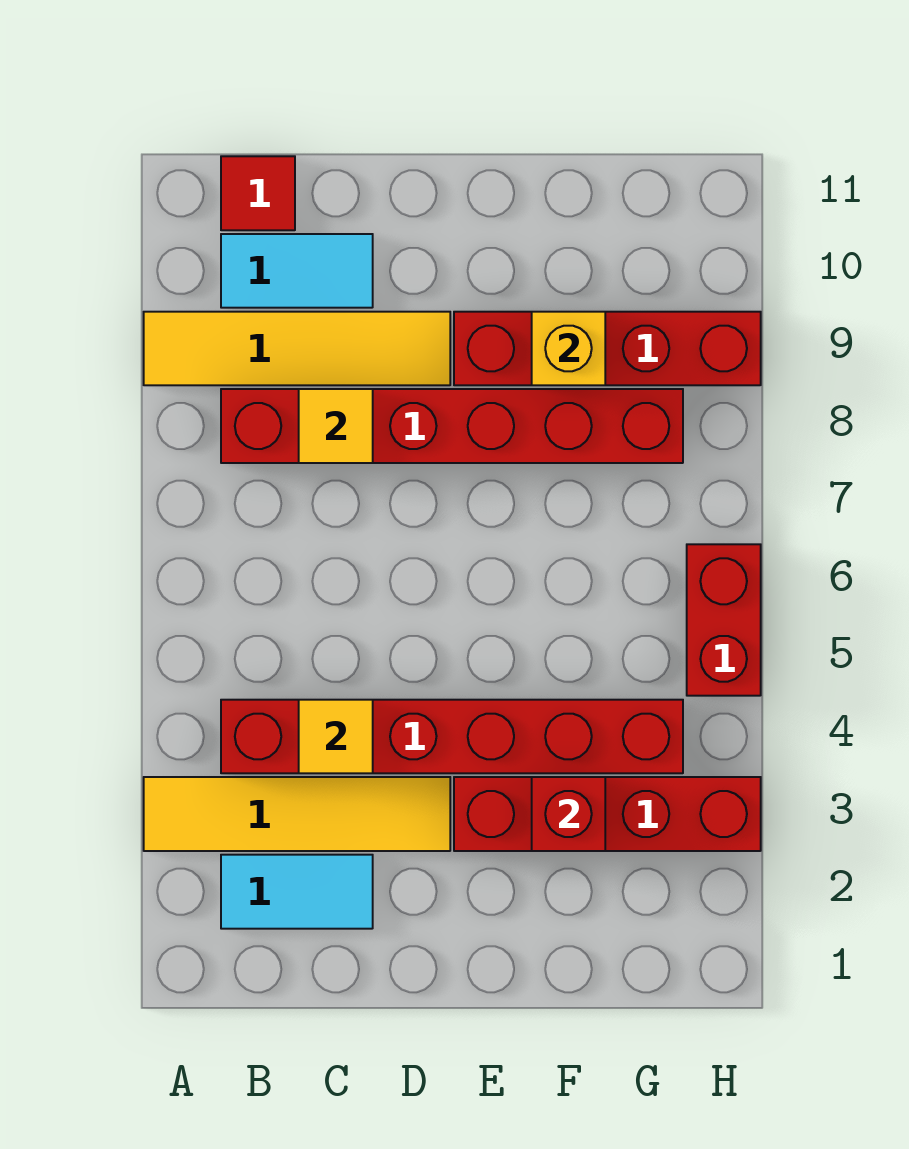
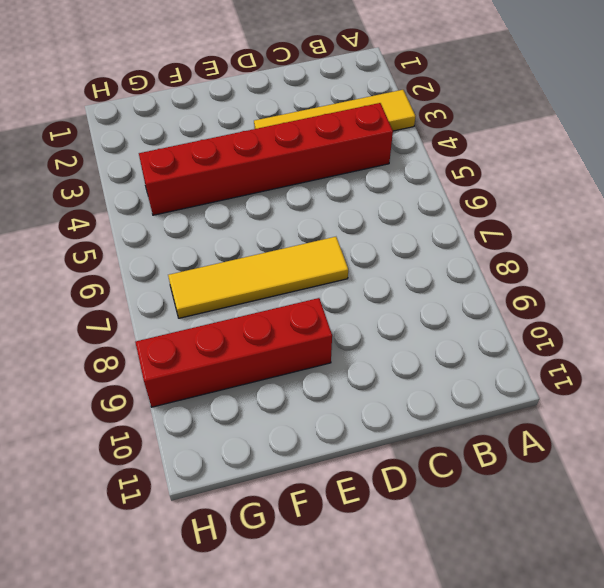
yellow 1x4 tile [168,237,348,318] -> yellow 1x4 tile moved to [144,312,450,385]
none -> cyan 1x2 tile [221,855,373,929]
none -> red 1x6 brick [221,389,683,463]
none -> cyan 1x2 tile [221,234,373,308]

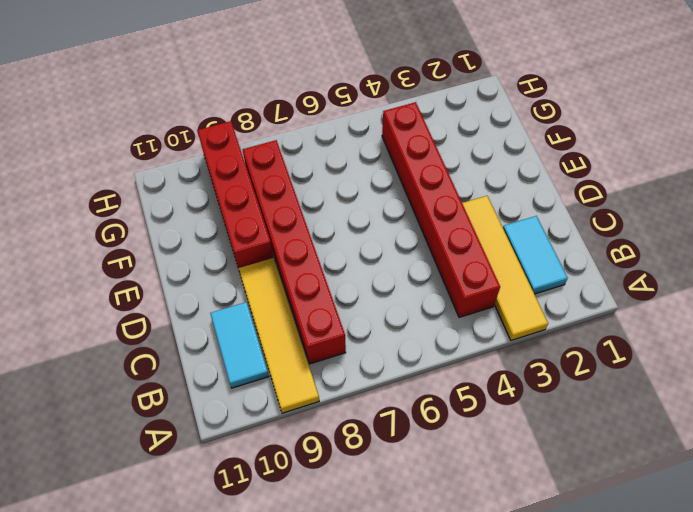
none -> red 1x1 tile [221,156,295,230]
none -> red 1x4 brick [454,777,761,851]
none -> red 1x2 brick [687,544,761,696]

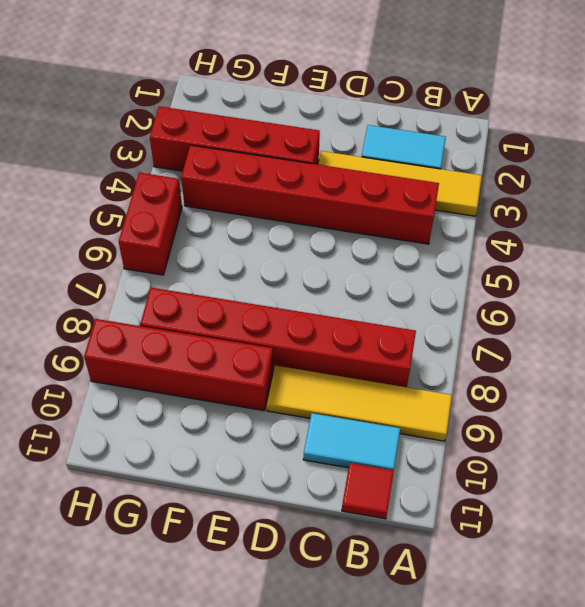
none -> yellow 1x1 tile [299,700,373,773]
none -> yellow 1x1 tile [299,389,373,463]
none -> red 1x1 brick [532,777,605,851]

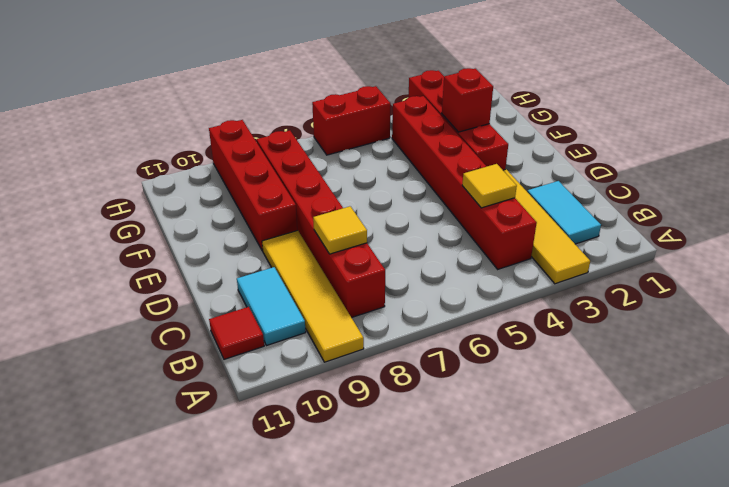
none -> yellow 1x1 brick [532,312,605,385]

